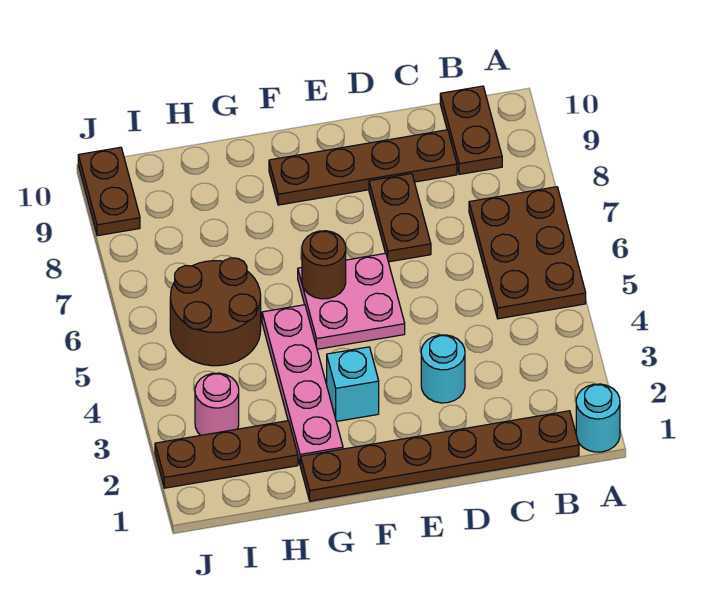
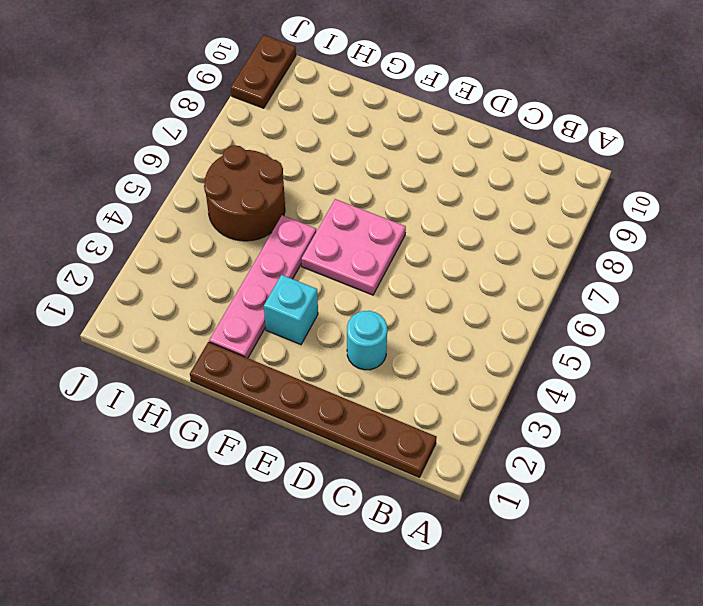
none -> cyan 1x1 round brick [576,384,620,452]
none -> brown 2x3 plate [469,187,586,319]
none -> brown 1x2 plate [440,86,502,174]

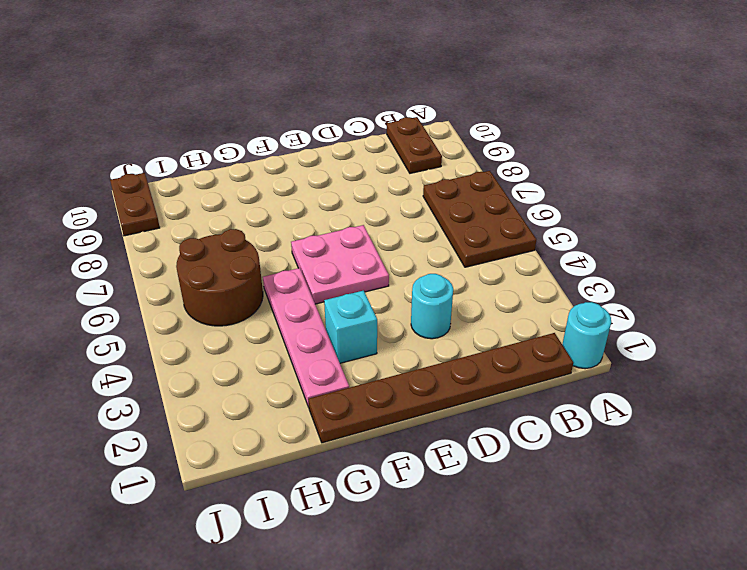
none -> brown 1x4 plate [269,130,457,205]
none -> brown 1x2 plate [369,174,431,262]
none -> brown 1x3 plate [155,421,298,488]

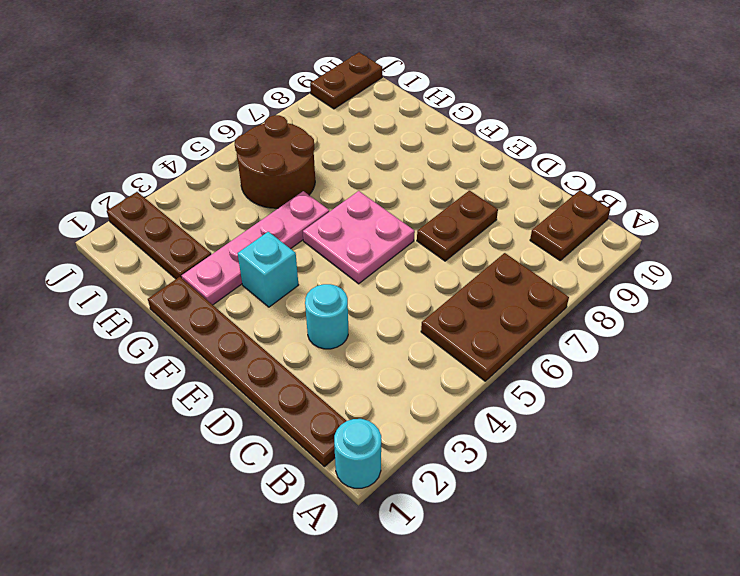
none -> brown 1x4 plate [269,130,457,205]
none -> pink 1x1 round brick [195,373,239,435]
none -> brown 1x1 round brick [302,231,346,299]

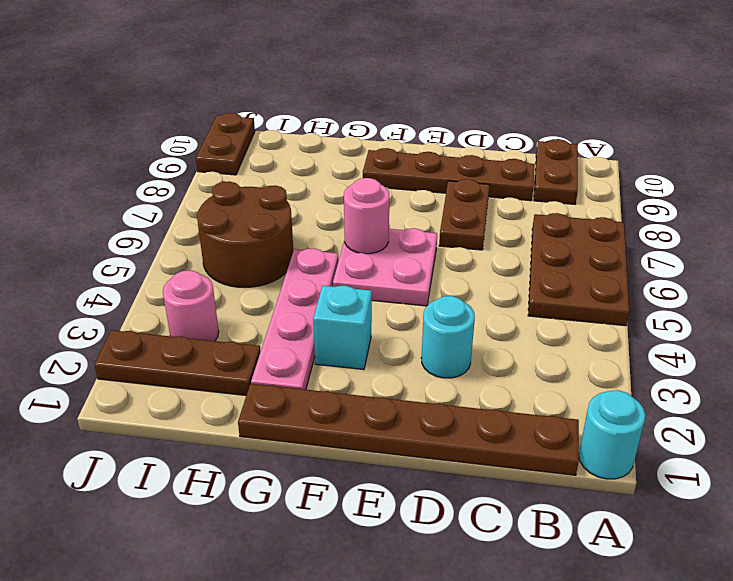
pink 1x1 round brick [344,178,389,254] -> brown 1x1 round brick [302,231,346,299]

